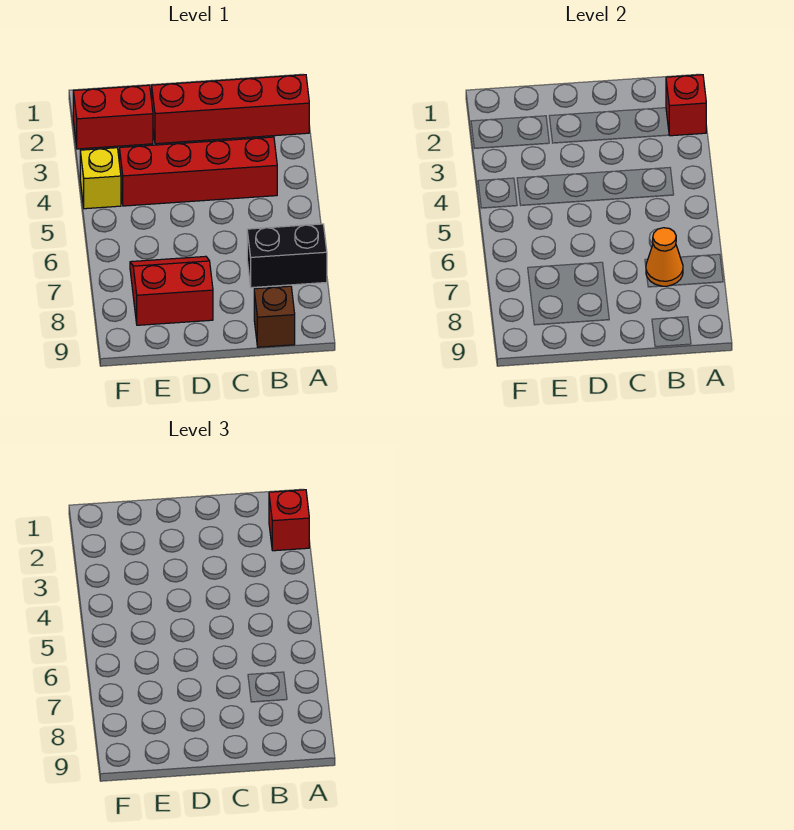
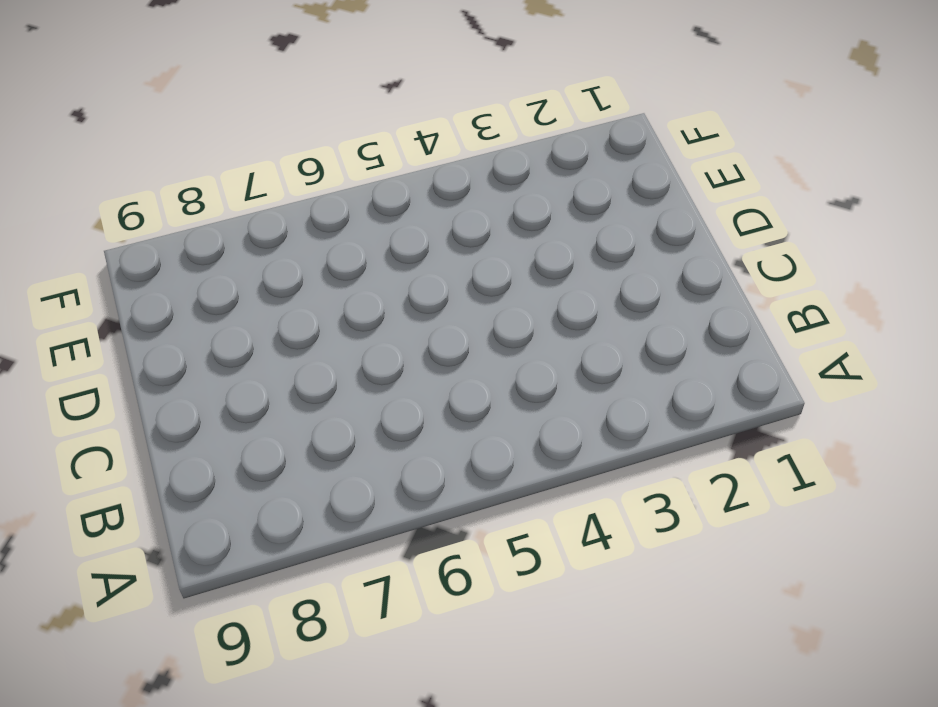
none -> red 1x4 brick [152,75,309,144]
none -> black 1x2 brick [247,224,327,288]

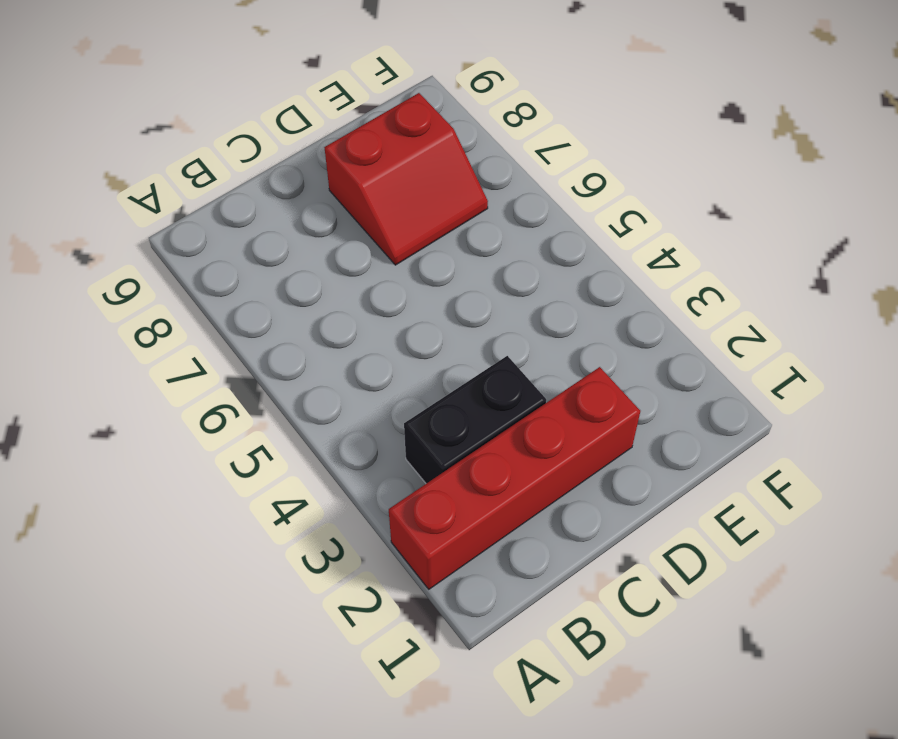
black 1x2 brick [404,356,546,484] -> black 1x2 brick moved to [247,224,327,288]
none -> red 1x4 brick [119,137,277,206]
none -> brown 1x1 brick [254,286,295,347]

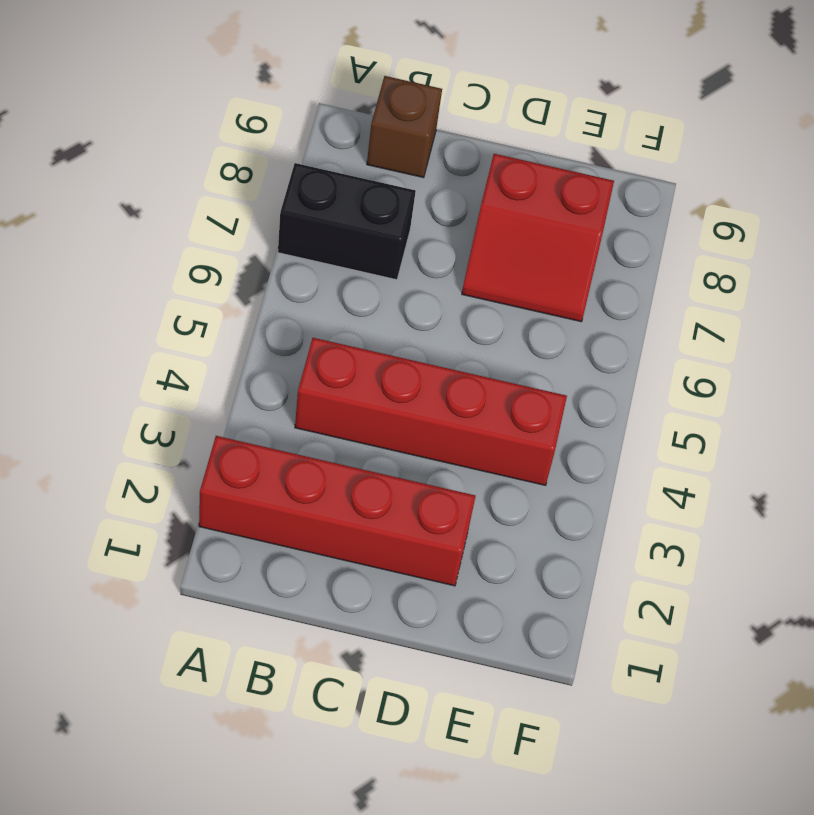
none -> red 1x2 brick [73,85,153,149]
none -> yellow 1x1 brick [80,148,121,209]

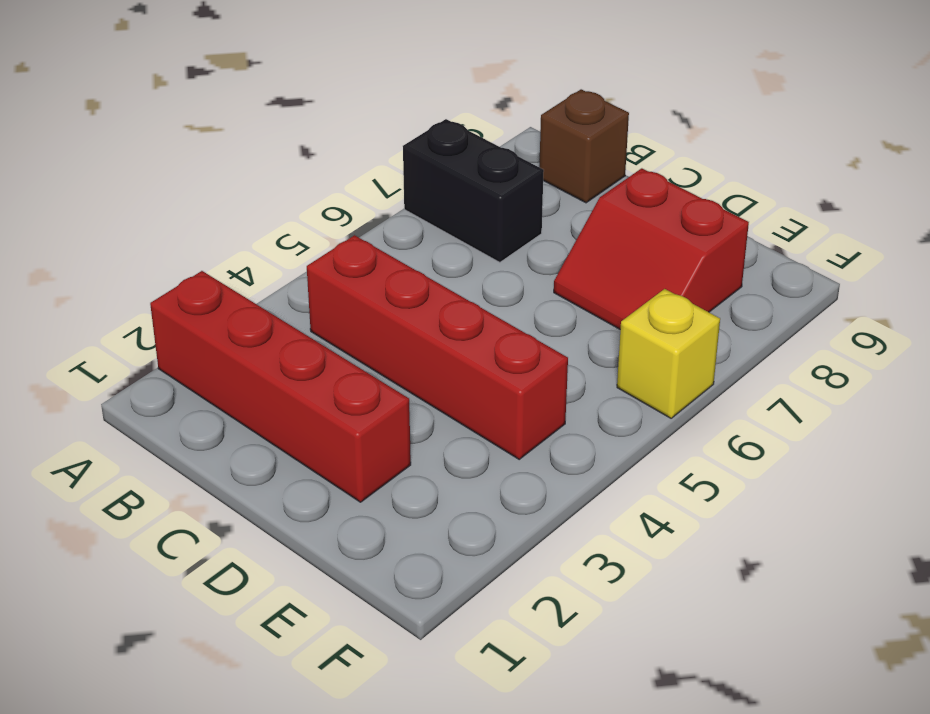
yellow 1x1 brick [617,289,720,418] -> yellow 1x1 brick moved to [80,148,121,209]
none -> red 1x2 brick [73,85,153,149]
none -> red 1x1 brick [666,75,706,136]

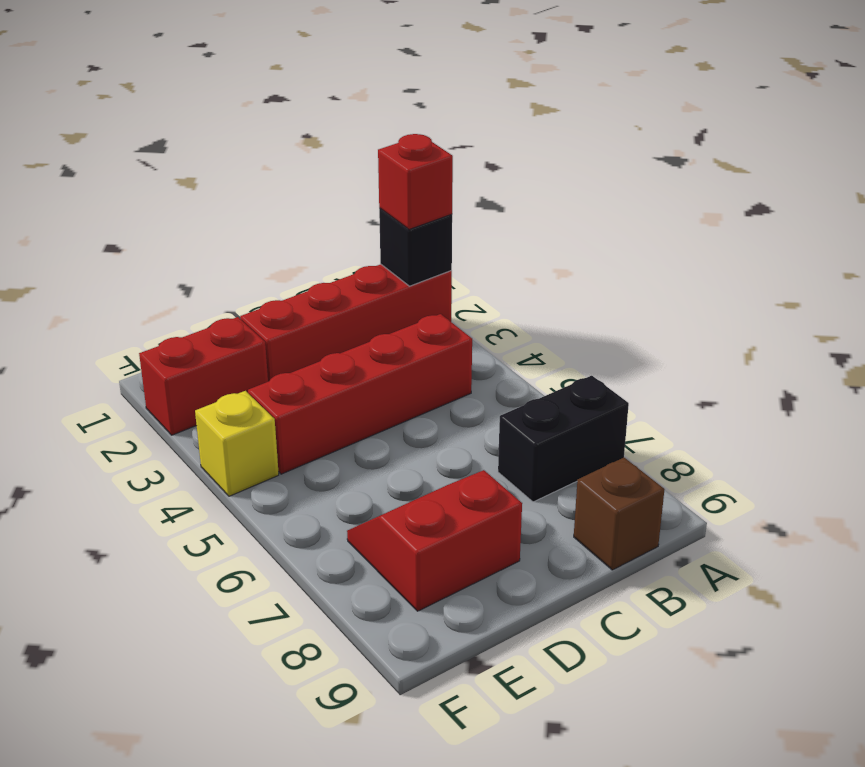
black 1x1 brick [379,209,452,286] -> red 1x1 brick [666,75,706,136]
none -> orange 1x1 cone [646,228,683,286]

